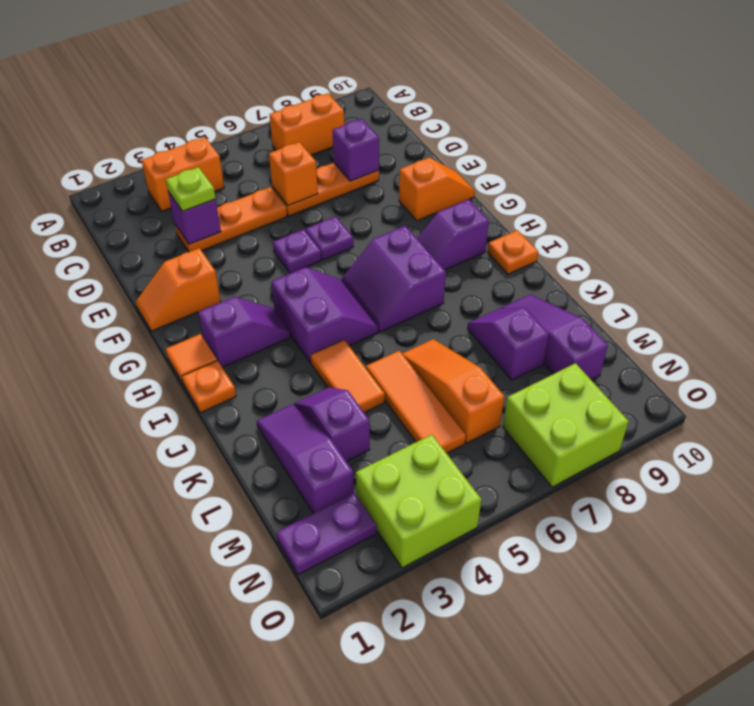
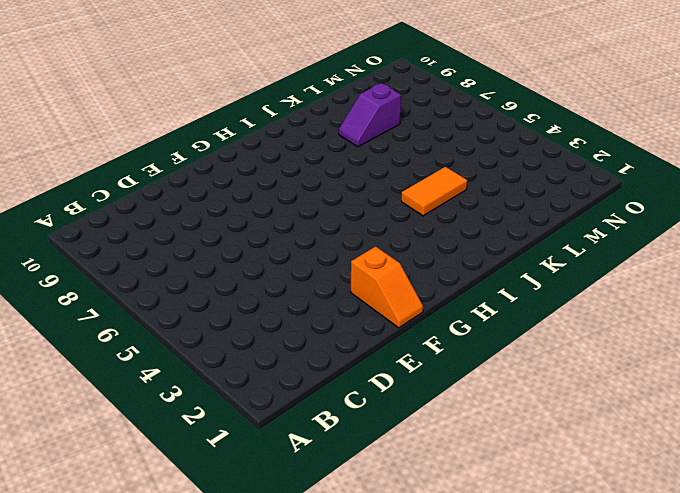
none -> orange 1x2 brick [142,137,224,211]
none -> orange 1x2 brick [270,93,344,155]
none -> orange 1x3 plate [175,187,287,252]

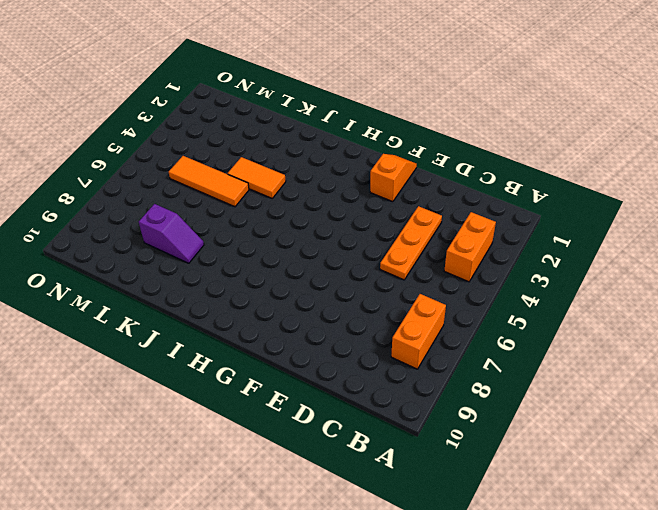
none -> orange 1x3 plate [272,163,379,216]
none -> purple 1x1 plate [273,229,321,273]
none -> purple 1x1 plate [306,216,353,260]

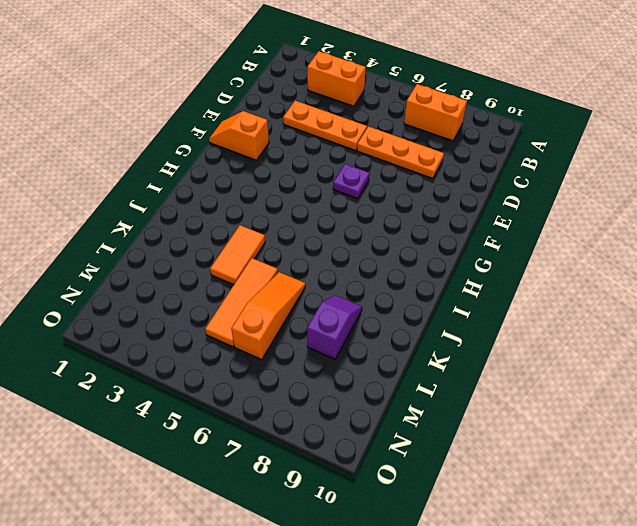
none -> purple 1x1 plate [273,229,321,273]
none -> orange 1x2 slope [399,157,475,221]
none -> orange 1x1 tile [166,334,217,384]

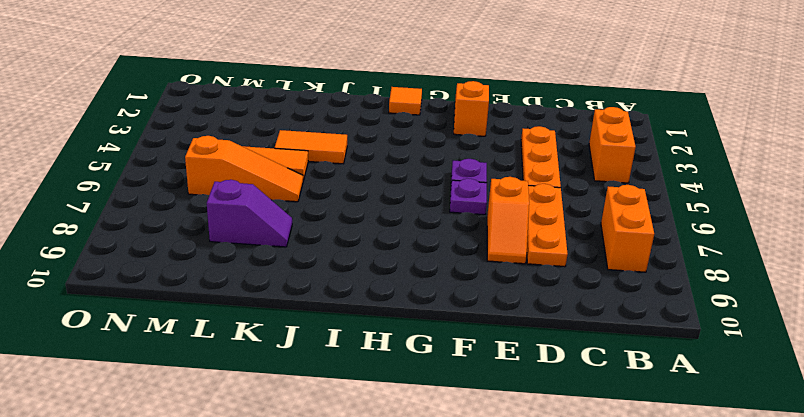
orange 1x2 slope [487,177,529,264] -> orange 1x2 slope moved to [399,157,475,221]
none -> purple 1x2 slope [198,297,290,367]
none -> purple 2x2 slope [271,267,378,363]
none -> purple 2x2 slope [342,226,446,332]

